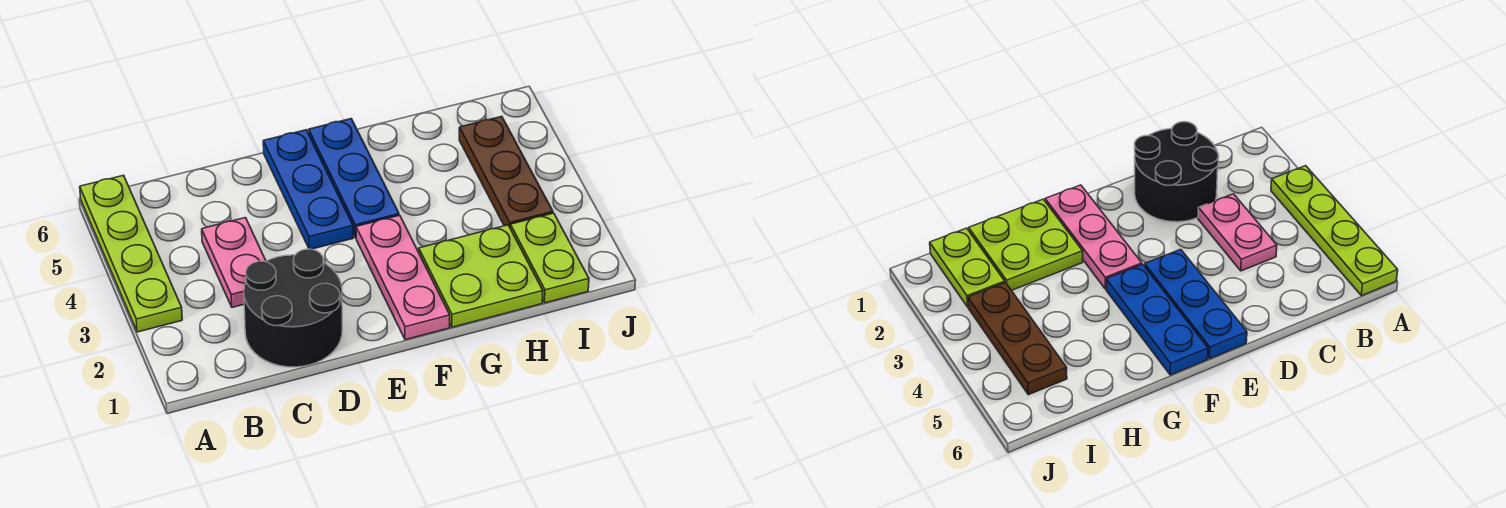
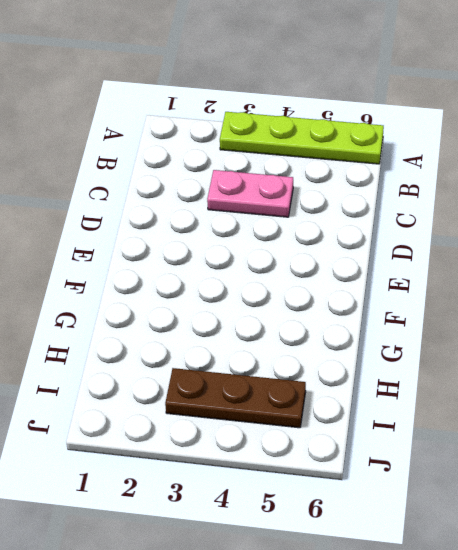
none -> black 2x2 round brick [244,249,342,367]
none -> blue 1x3 plate [263,130,353,249]

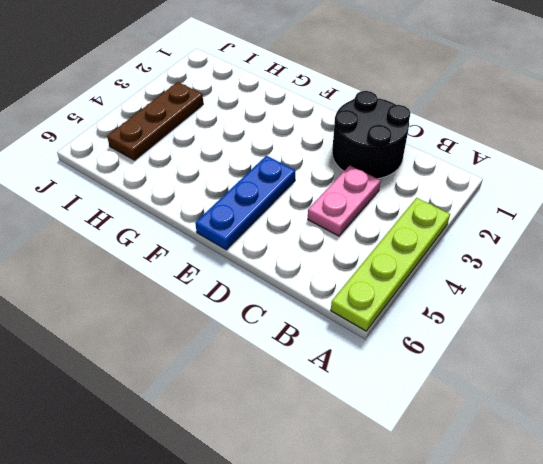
none -> pink 1x3 plate [356,215,450,340]
none -> blue 1x3 plate [309,119,399,238]

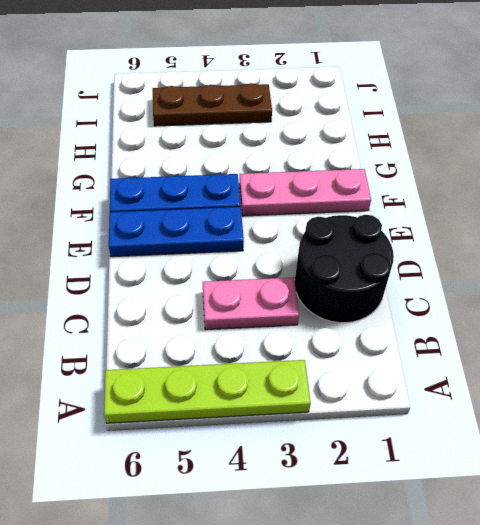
none -> lime 2x2 plate [419,225,543,327]
none -> lime 1x2 plate [510,213,589,303]

